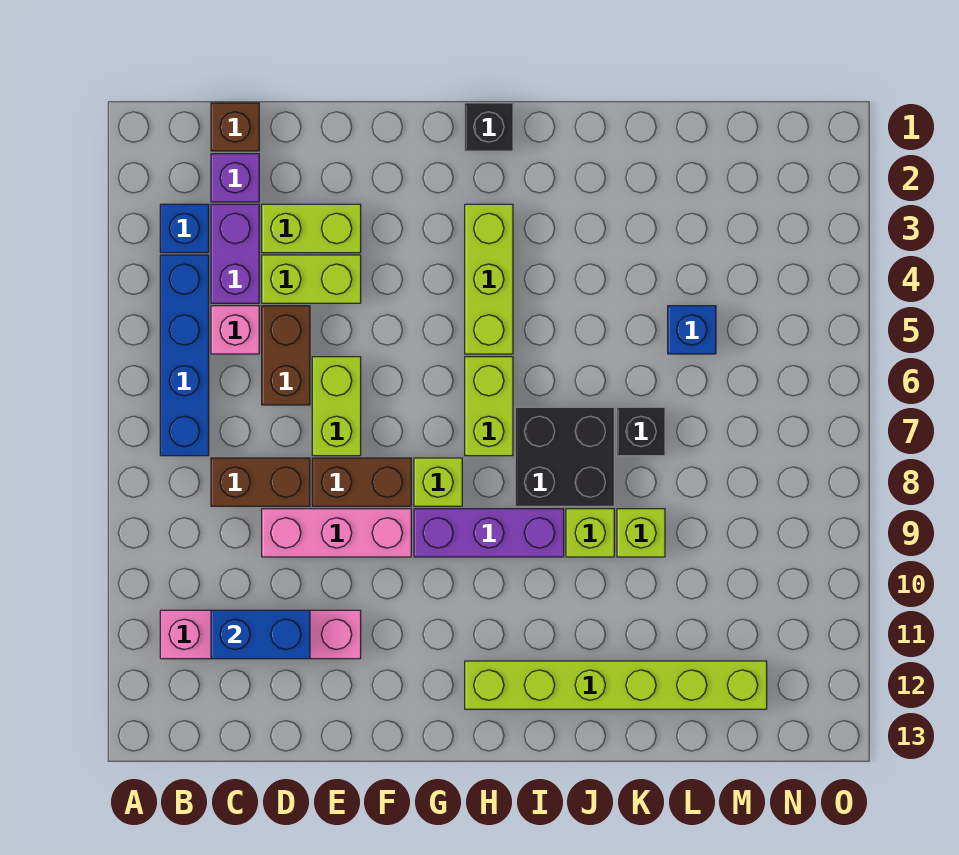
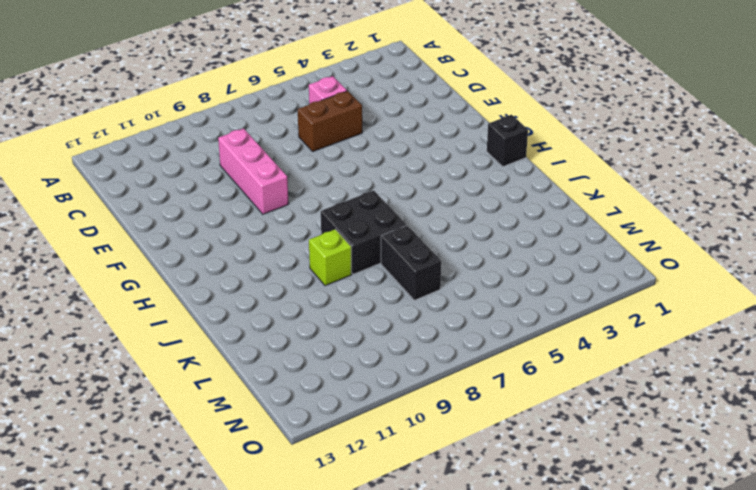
black 1x2 brick [381,225,441,300] -> black 1x1 brick [617,407,665,456]
none -> blue 1x1 brick [160,204,209,253]
none -> blue 1x4 brick [160,255,209,456]
none -> pink 1x4 brick [160,610,361,659]

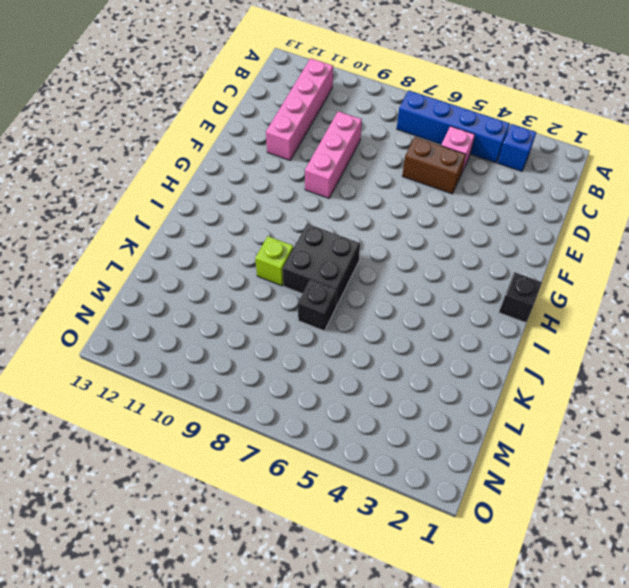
none -> brown 1x1 brick [211,103,259,151]
none -> purple 1x1 brick [211,154,259,202]
none -> purple 1x2 brick [211,204,259,303]

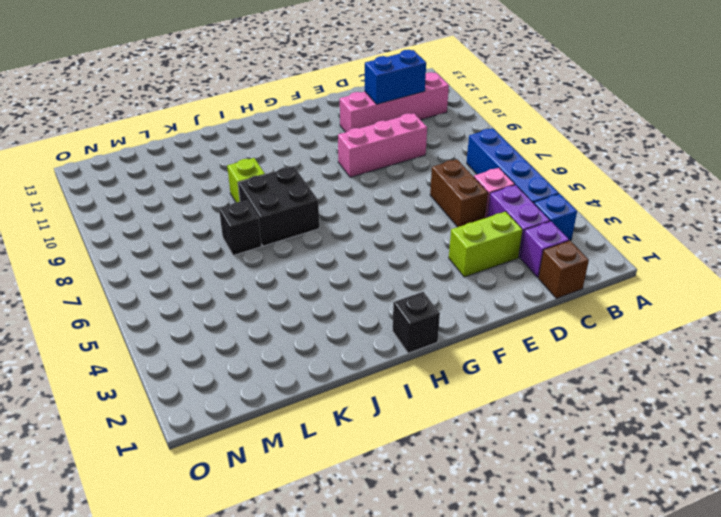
none -> brown 1x2 brick [211,458,310,506]
none -> lime 1x2 brick [262,255,361,303]
none -> lime 1x2 brick [312,357,361,456]

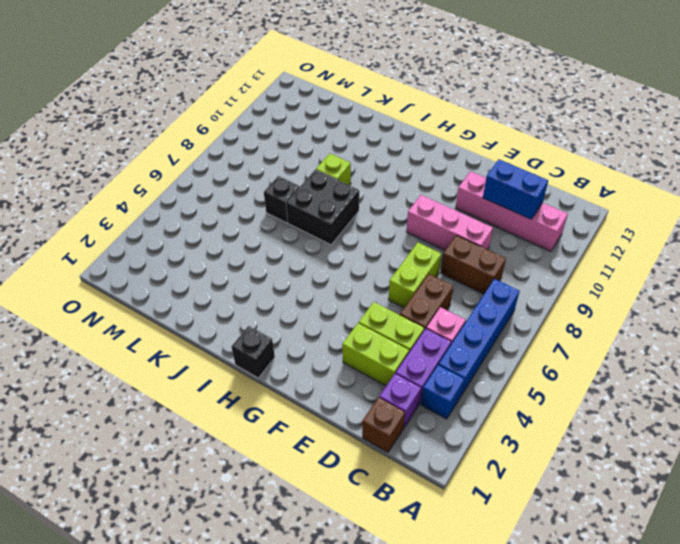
none -> brown 1x2 brick [312,458,411,506]
none -> lime 1x1 brick [414,458,462,506]
none -> purple 1x3 brick [414,509,564,557]

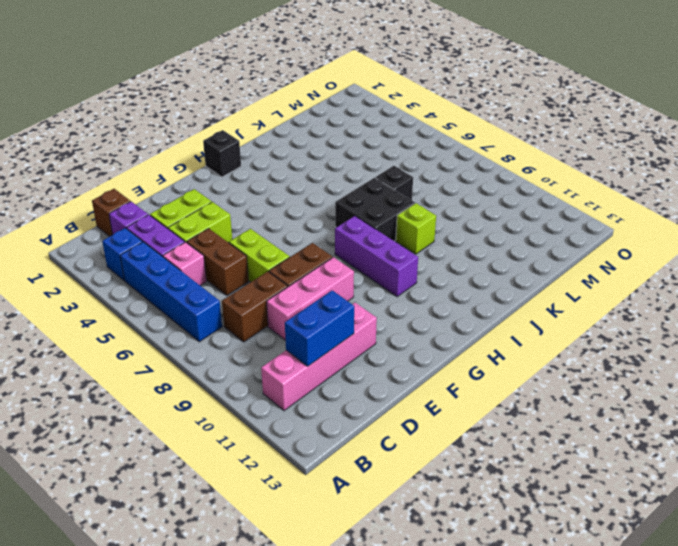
purple 1x3 brick [335,216,418,297] -> purple 1x3 brick turned to [414,509,564,557]
none -> lime 1x1 brick [414,458,462,506]
none -> lime 1x3 brick [465,204,513,354]
none -> lime 1x2 brick [465,357,513,456]

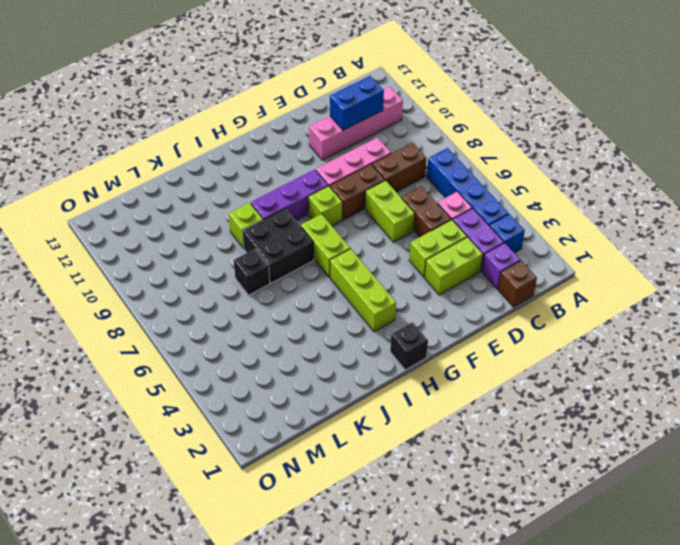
none -> lime 1x6 brick [465,661,767,709]
none -> lime 1x1 brick [617,509,665,557]
none -> blue 1x1 brick [668,306,716,354]

